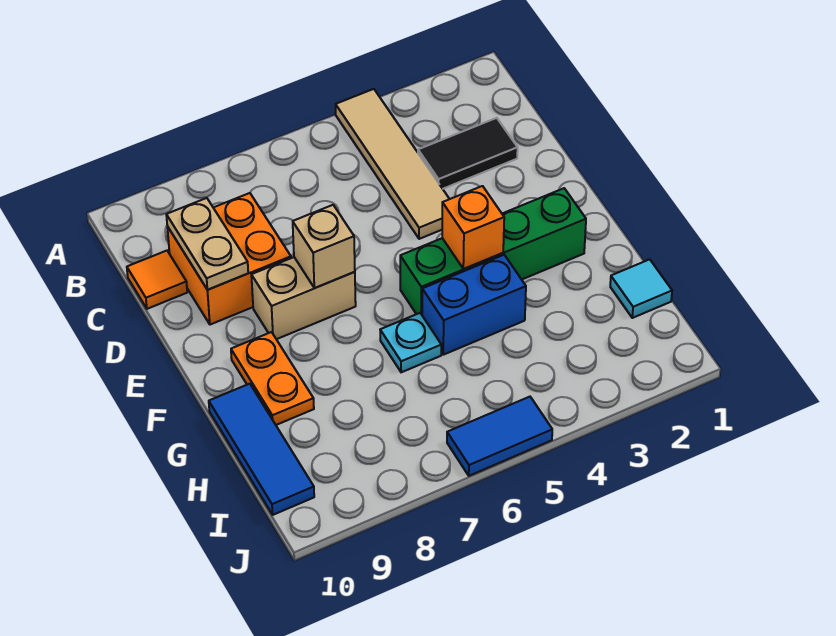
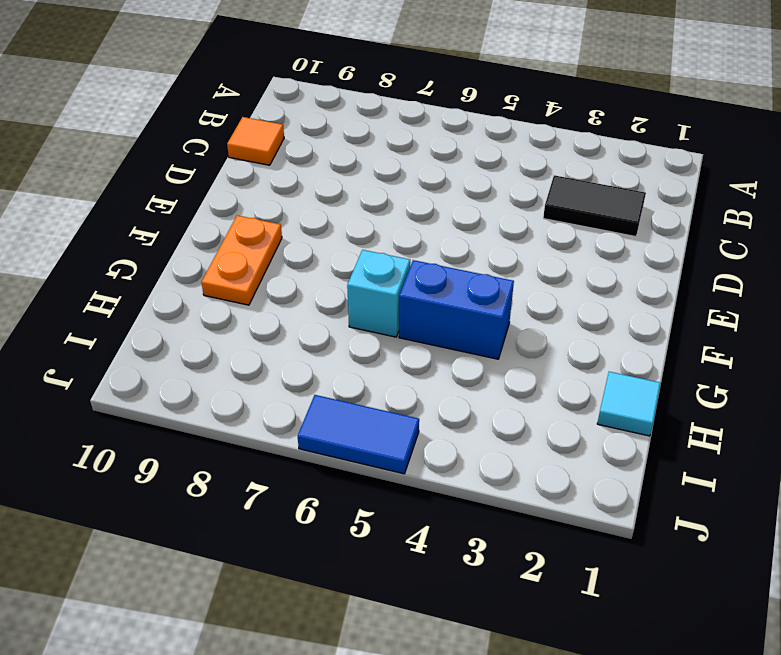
cyan 1x1 brick [347,250,410,337] -> cyan 1x1 plate [380,313,441,372]
none -> tan 1x4 tile [336,89,449,239]
none -> orange 2x2 brick [167,193,291,325]
none -> tan 1x2 brick [251,257,356,339]

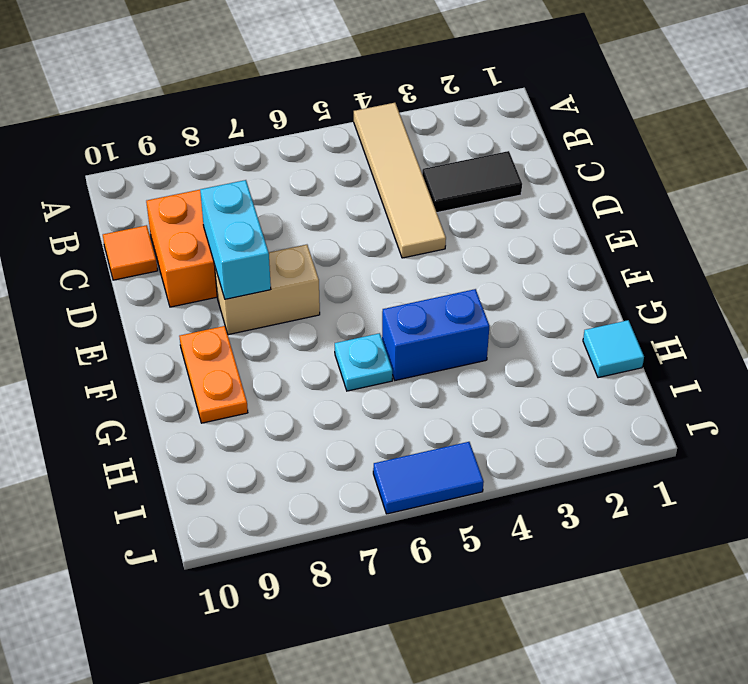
cyan 1x2 brick [200,180,271,299] -> none
none -> green 1x4 brick [400,188,586,315]
none -> blue 1x3 tile [209,384,314,515]
none -> tan 1x2 plate [166,198,248,290]

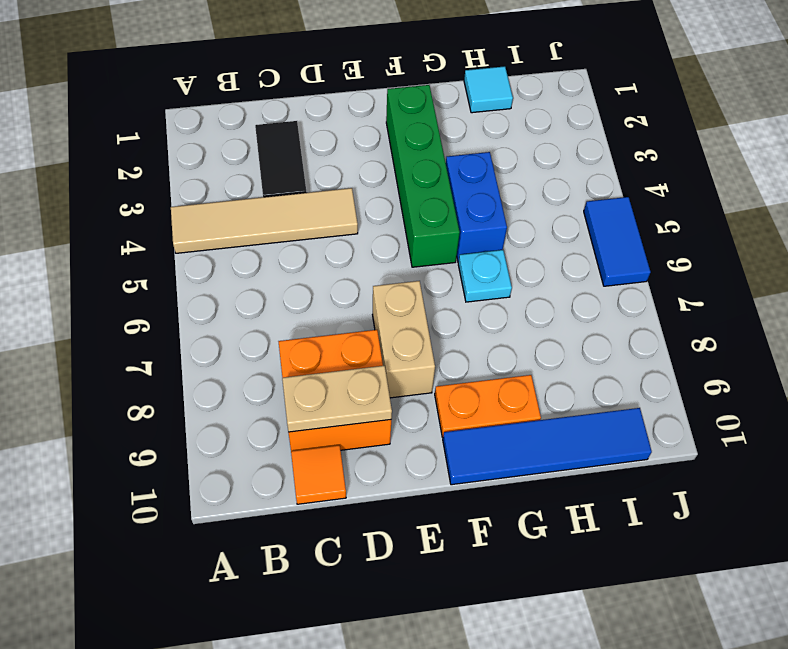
blue 1x4 tile [443,408,652,485] -> blue 1x3 tile [209,384,314,515]
none -> tan 1x1 brick [293,205,355,288]
none -> orange 1x1 brick [442,186,504,269]

